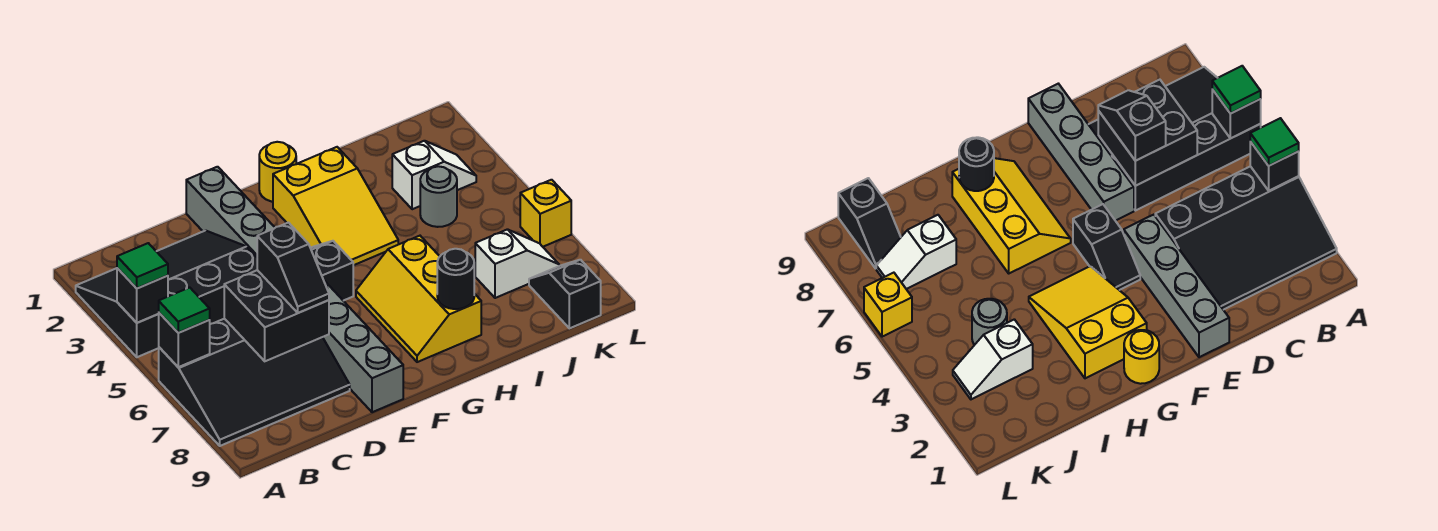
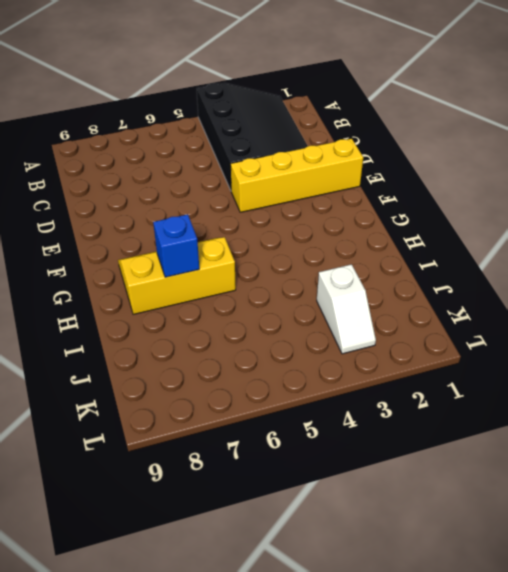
yellow 1x4 brick [231,139,363,212] -> grey 1x4 brick [186,167,275,257]
blue 1x1 brick [153,214,199,277] -> none
none -> black 3x4 slope [159,319,350,446]
none -> grey 1x4 brick [323,281,403,412]
none -> black 1x2 slope [311,241,353,301]

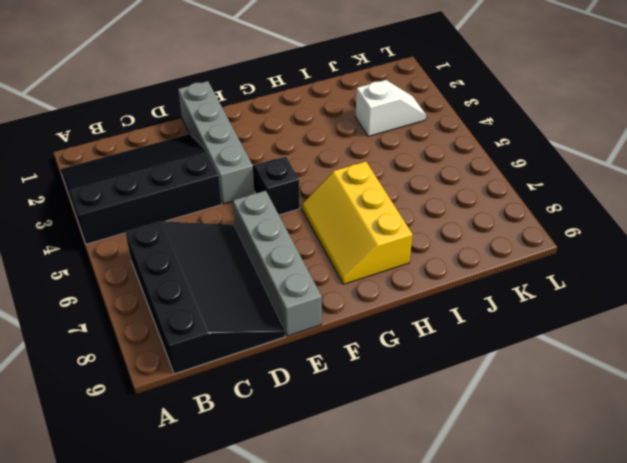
black 3x4 slope [125,221,285,374] -> black 3x4 slope turned to [159,319,350,446]
none -> yellow 1x1 round brick [259,142,296,202]
none -> yellow 2x3 slope [273,147,398,265]
none -> grey 1x1 round brick [420,166,457,227]

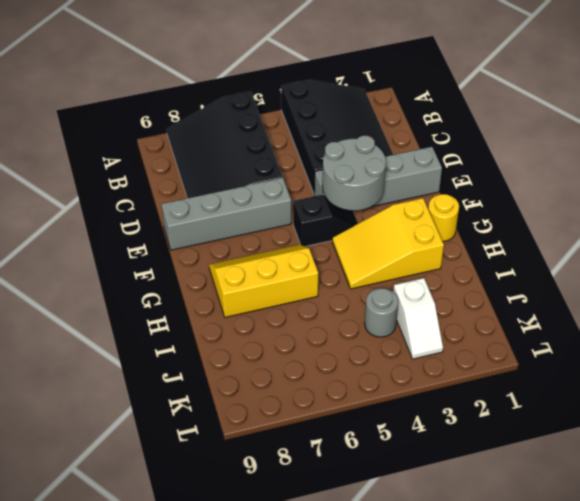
grey 2x2 round brick [322,136,386,211] -> none
none -> white 1x2 slope [475,229,559,298]
none -> black 1x2 slope [529,260,601,328]
none -> yellow 1x1 brick [520,180,571,247]

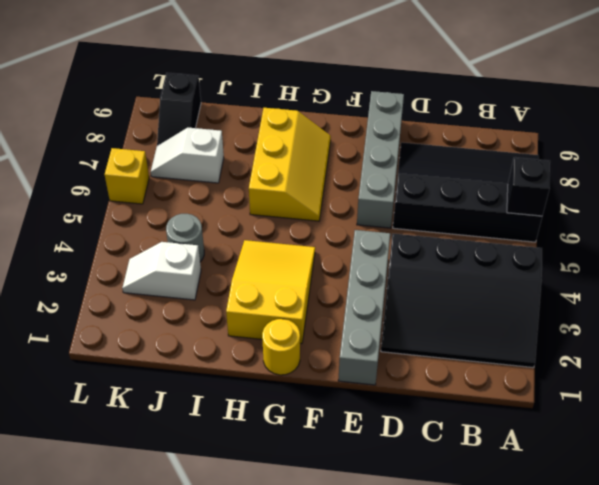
none -> black 1x2 slope [311,241,353,301]
none -> black 1x1 brick [117,268,168,323]
none -> black 2x2 brick [224,270,329,361]

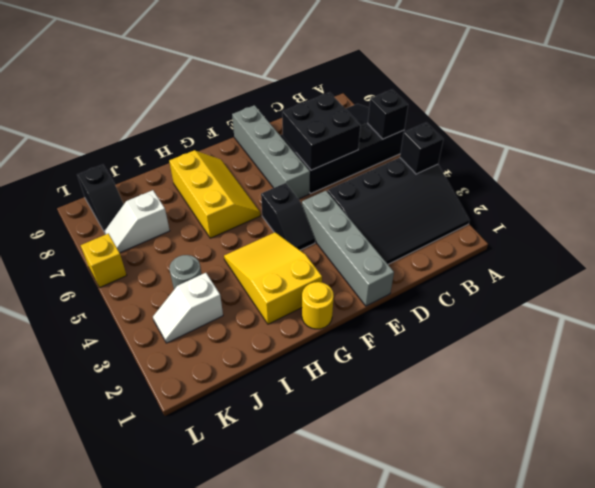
none -> black 1x1 round brick [437,249,474,309]
none -> green 1x1 tile [117,243,168,288]
none -> green 1x1 tile [159,287,210,333]

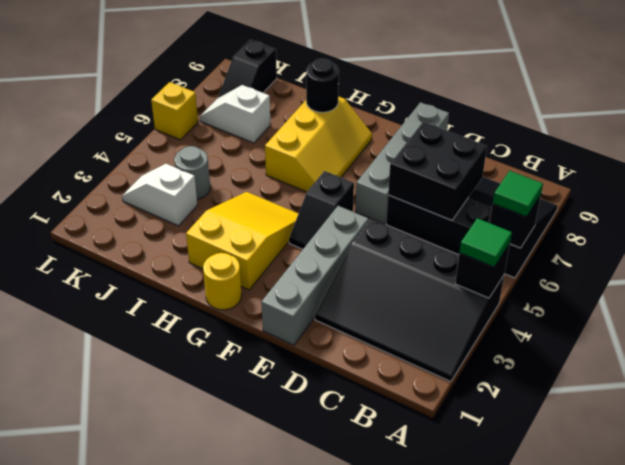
none -> black 1x2 slope [257,223,329,313]

